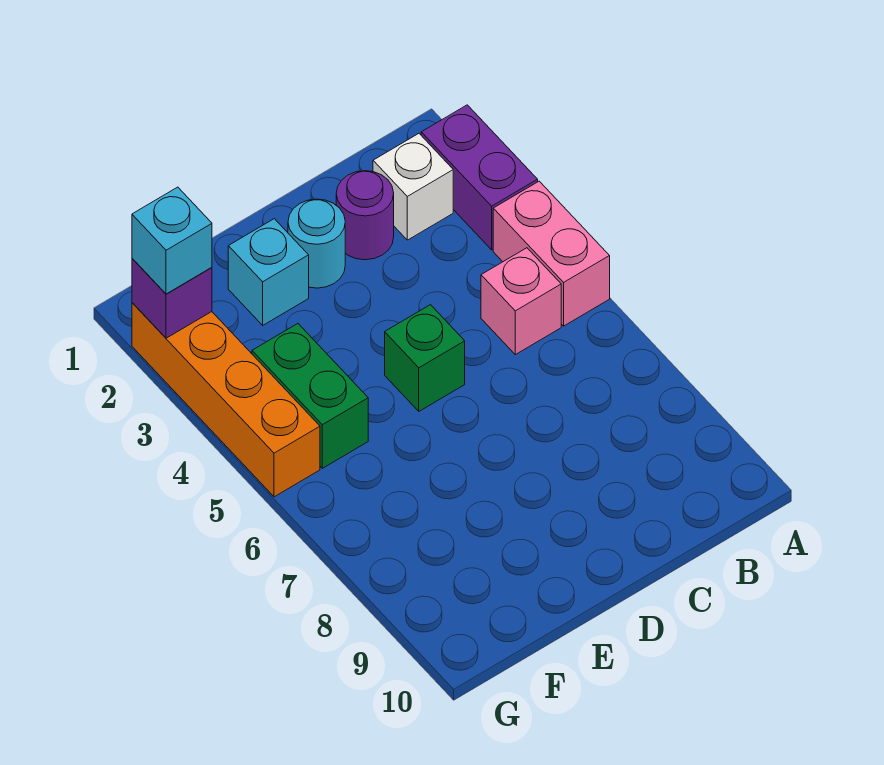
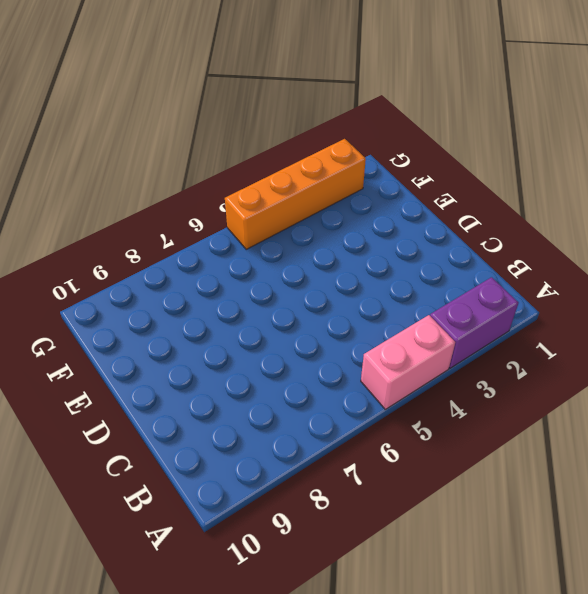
none -> white 1x1 brick [373,134,453,240]
none -> pink 1x1 brick [481,248,561,355]
none -> purple 1x1 round brick [336,171,394,260]

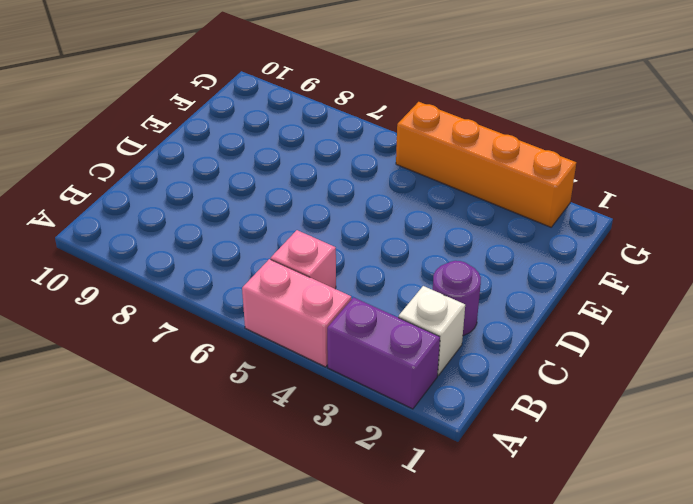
none -> cyan 1x1 round brick [288,199,345,288]
none -> green 1x1 brick [385,305,465,411]
none -> cyan 1x1 brick [228,219,309,325]

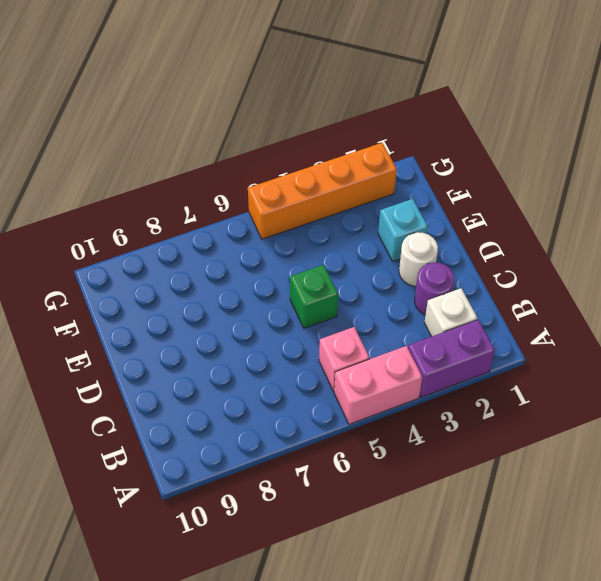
white 1x1 round brick [399,232,438,286] -> cyan 1x1 round brick [288,199,345,288]
none -> green 1x2 brick [252,324,368,468]
none -> purple 1x1 brick [132,259,212,338]
none -> cyan 1x1 brick [132,187,212,294]

